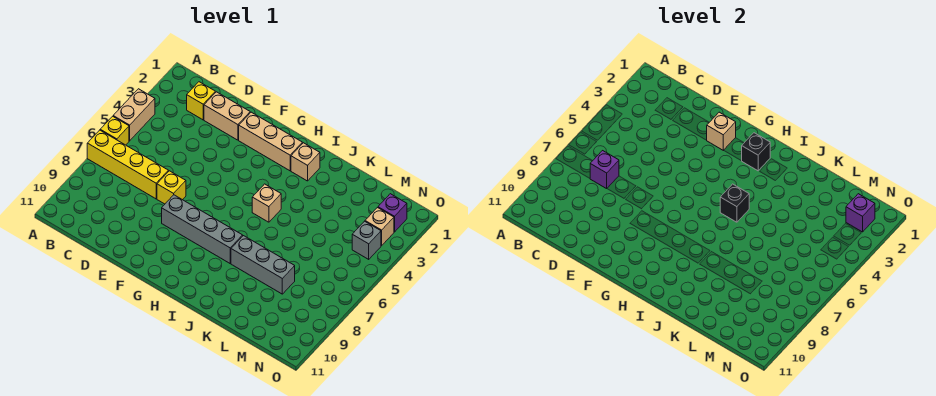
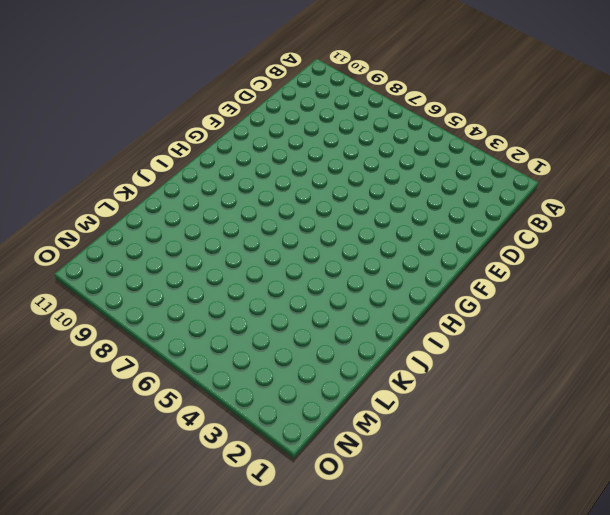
none -> tan 1x2 brick [113,89,155,141]
none -> yellow 1x1 brick [100,116,129,145]
none -> yellow 1x4 brick [87,130,168,199]

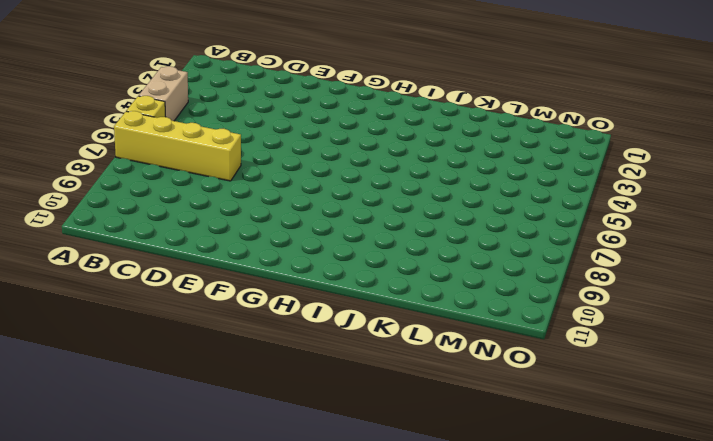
none -> yellow 1x1 brick [187,82,215,120]
none -> tan 1x2 brick [204,92,250,140]
none -> yellow 1x1 brick [157,171,186,204]

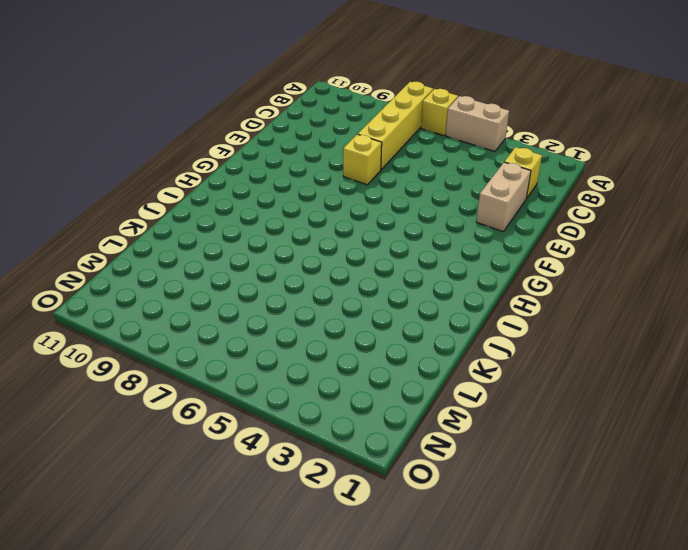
none -> tan 1x3 brick [239,112,302,171]
none -> grey 1x4 brick [162,195,243,263]
none -> tan 1x1 brick [291,143,320,181]

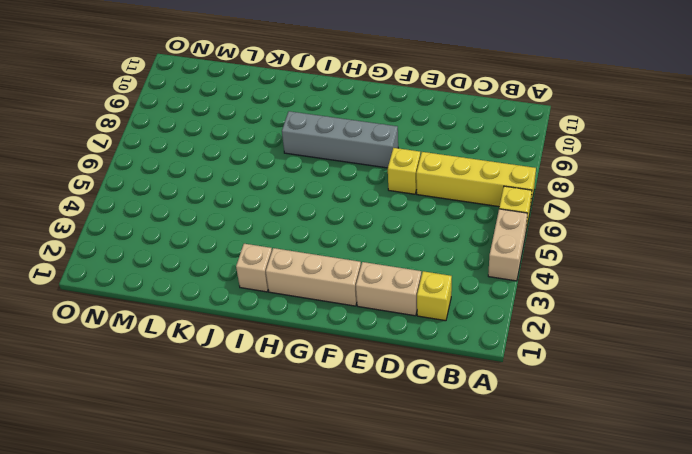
none -> tan 1x1 brick [252,184,281,222]
none -> grey 1x3 brick [231,236,295,294]
none -> purple 1x1 brick [378,194,407,232]

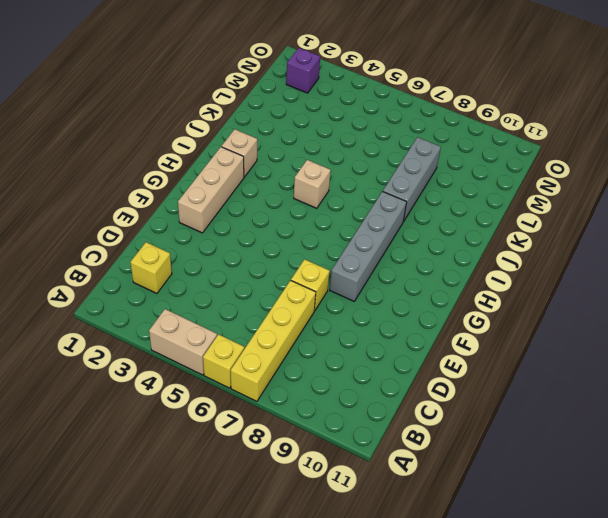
none -> tan 1x2 brick [204,92,250,140]
none -> tan 1x1 brick [365,208,394,246]
none -> grey 1x1 brick [352,221,381,259]

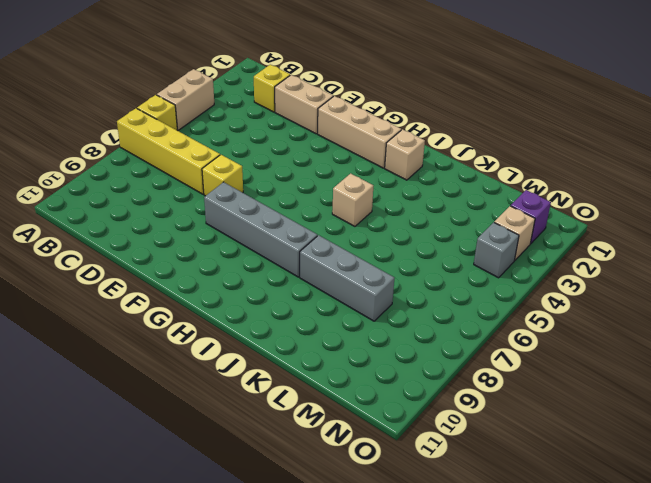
none -> purple 1x1 brick [590,151,619,189]
none -> tan 1x1 brick [707,112,736,150]
none -> black 1x1 brick [742,133,770,171]

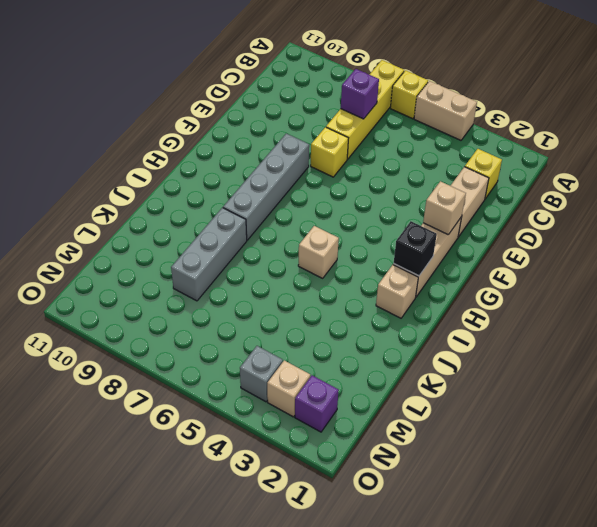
none -> black 1x1 brick [720,184,749,222]
none -> purple 1x1 brick [846,194,875,232]

